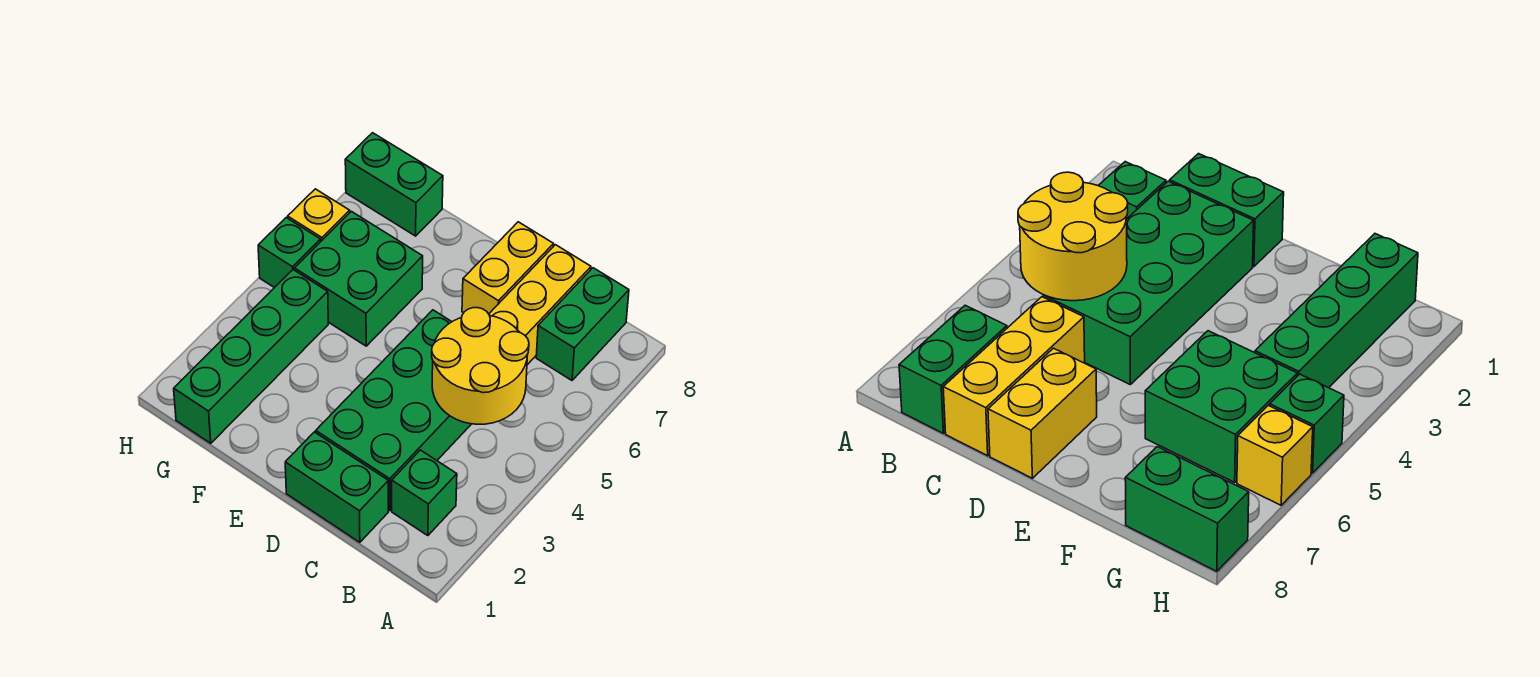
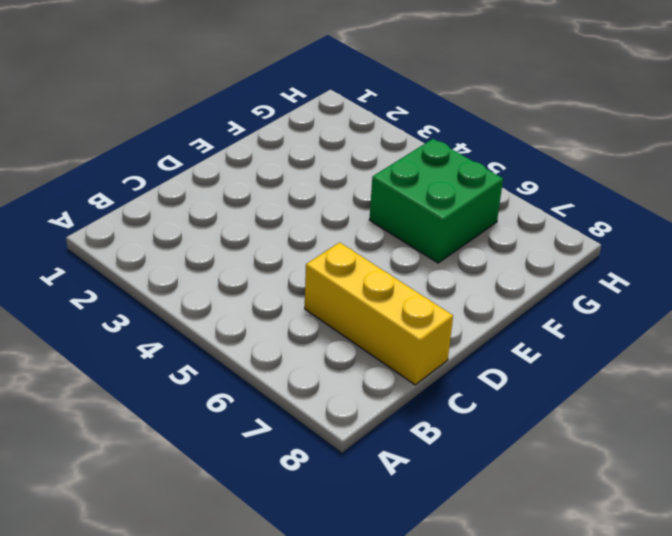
none -> green 1x1 brick [392,450,457,536]
none -> green 1x2 brick [536,268,629,380]
none -> green 1x2 brick [285,432,388,542]

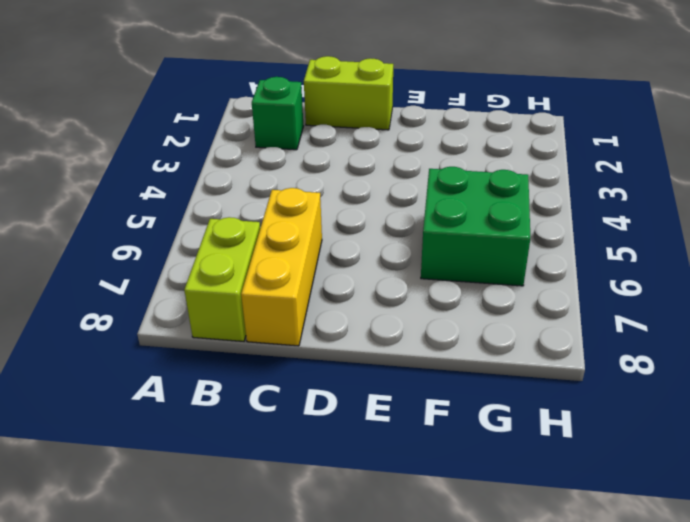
lime 1x2 brick [184,217,260,341] -> green 1x2 brick [536,268,629,380]
lime 1x2 brick [304,56,393,130] -> green 1x2 brick [285,432,388,542]
none -> green 2x4 brick [316,310,471,511]
none -> yellow 1x2 brick [462,222,554,314]
none -> green 1x4 brick [174,270,328,443]

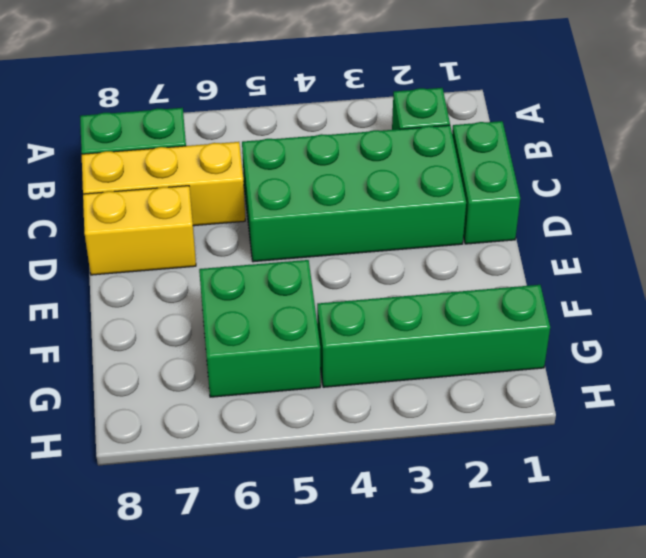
none -> green 1x2 brick [345,133,443,236]
none -> green 1x1 brick [258,218,321,288]
none -> yellow 1x1 brick [288,189,350,241]

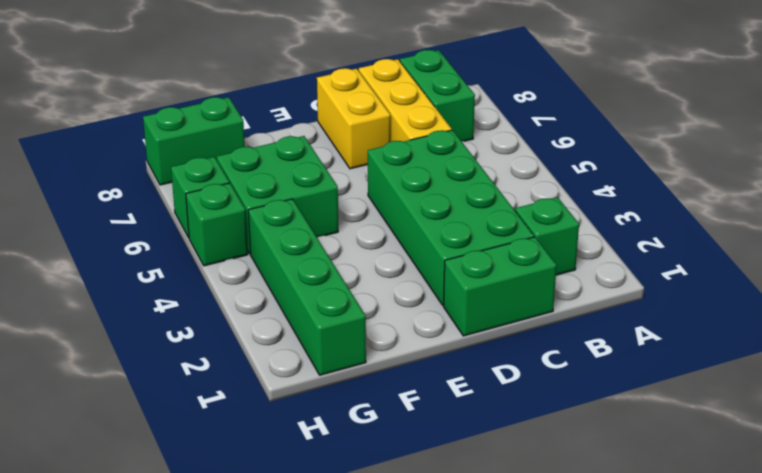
green 1x1 brick [171,157,229,238] -> yellow 1x1 brick [288,189,350,241]
none -> yellow 2x2 round brick [432,308,529,424]

